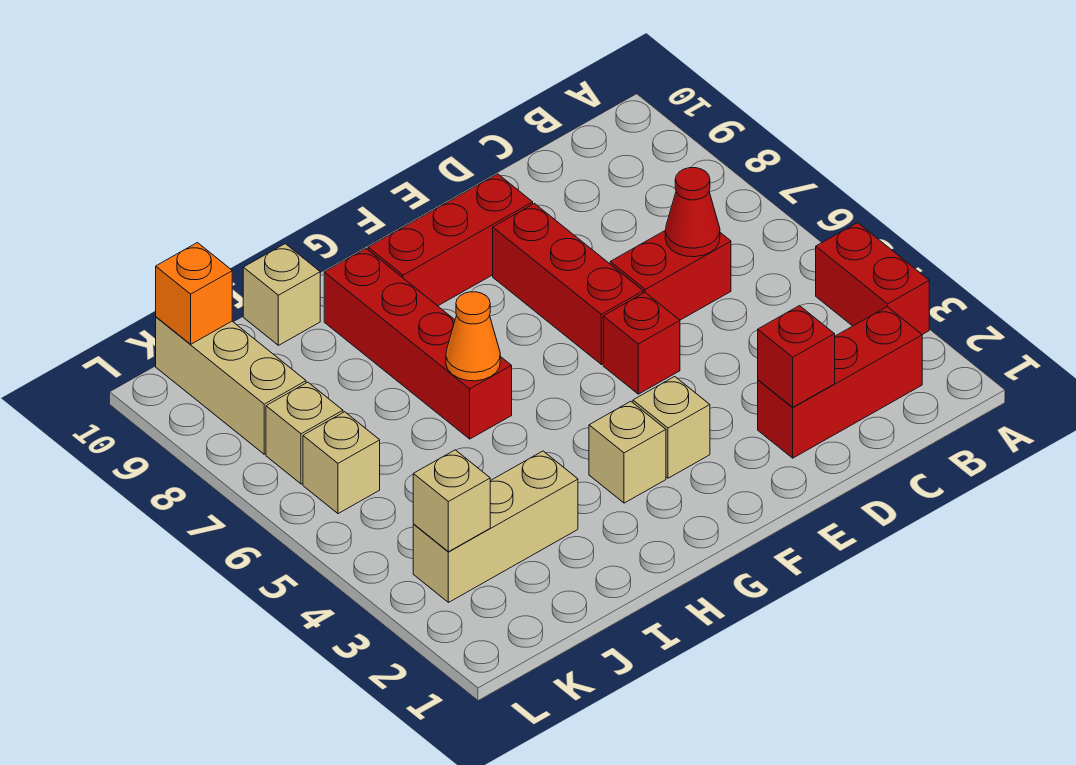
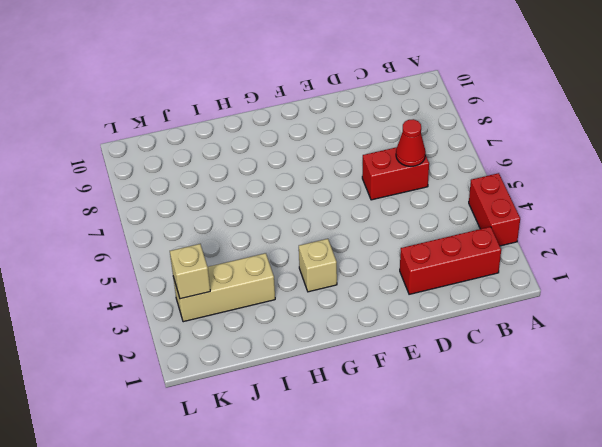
none -> red 1x1 brick [603,293,680,394]
none -> red 1x3 brick [493,204,643,365]
none -> red 1x3 brick [368,174,533,306]

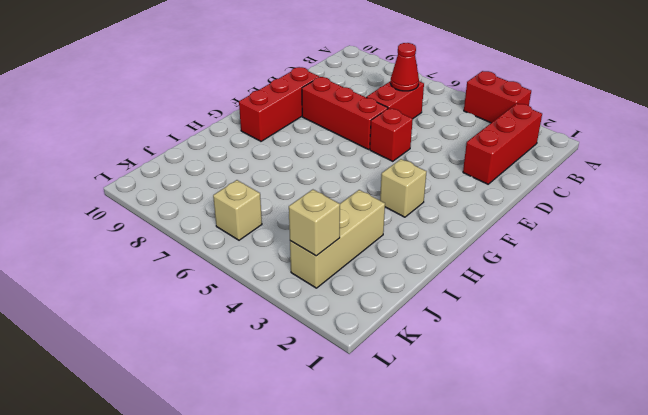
none -> tan 1x1 brick [633,377,710,478]
none -> red 1x4 brick [324,249,512,439]
none -> tan 1x1 brick [243,244,320,345]

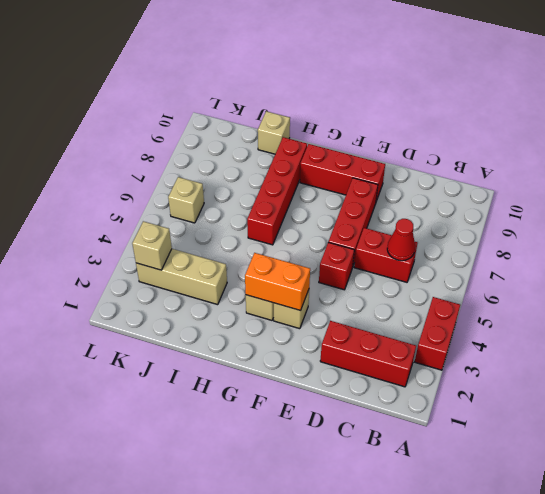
orange 1x2 brick [245,253,310,311] -> none
none -> tan 1x1 brick [266,382,343,484]
none -> tan 1x3 brick [156,317,306,454]
none -> red 1x1 brick [758,306,835,407]

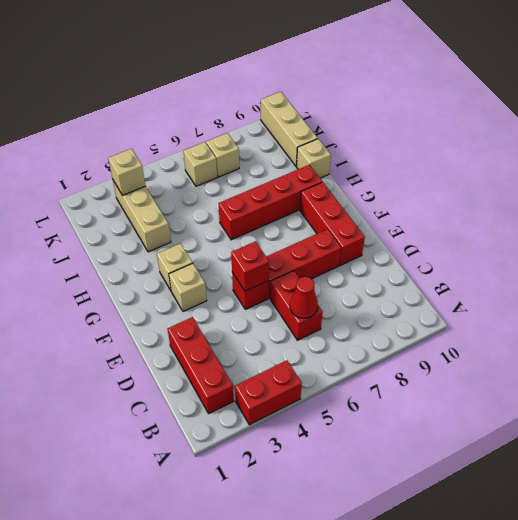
red 1x1 brick [231,241,269,291] -> red 1x1 brick moved to [758,306,835,407]
tan 1x3 brick [261,92,318,166] -> tan 1x3 brick turned to [156,317,306,454]
none -> orange 1x1 cone [446,292,500,381]
none -> orange 1x1 brick [156,243,232,344]

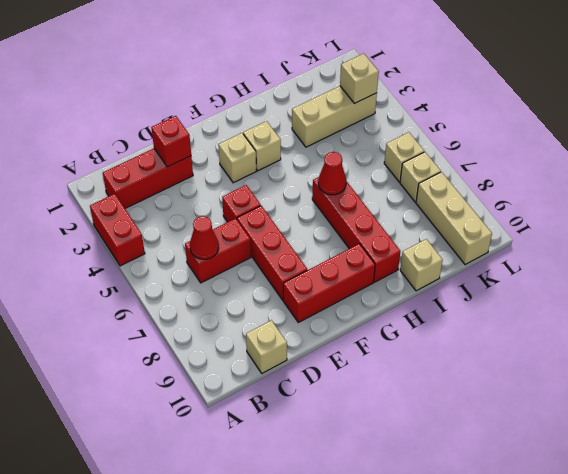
tan 1x1 brick [246,320,287,373] -> none
red 1x1 cone [318,152,346,195] -> orange 1x1 cone [446,292,500,381]
none -> orange 1x1 brick [156,243,232,344]

